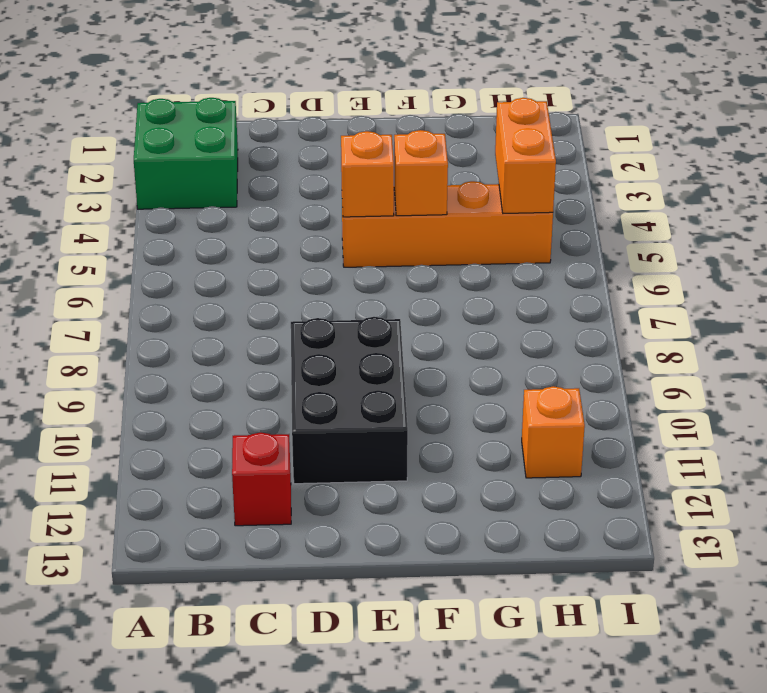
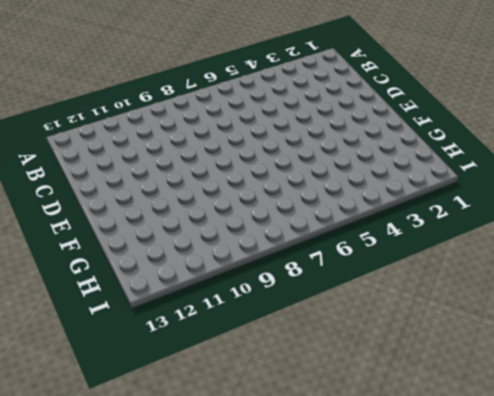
none -> green 2x2 brick [134,98,238,209]
none -> red 1x1 brick [232,432,291,526]

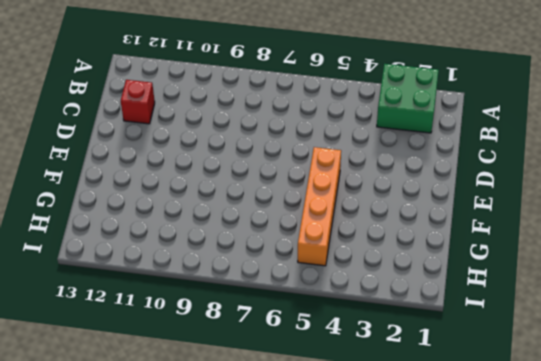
none -> black 2x3 brick [291,317,408,484]
none -> orange 1x1 brick [522,386,585,478]

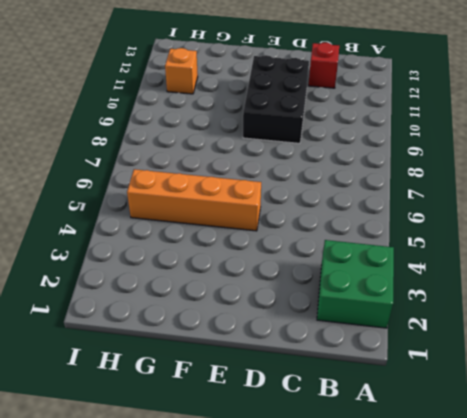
none -> orange 1x1 brick [341,131,394,217]
none -> orange 1x1 brick [394,130,448,216]

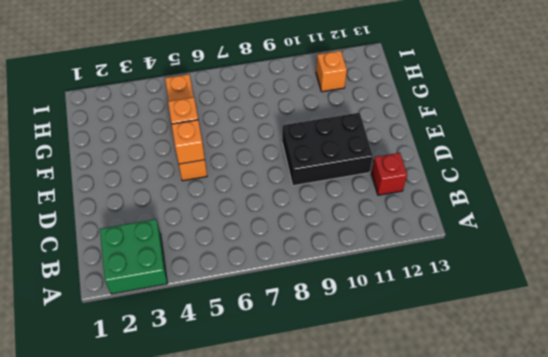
none -> orange 1x2 brick [495,98,556,213]

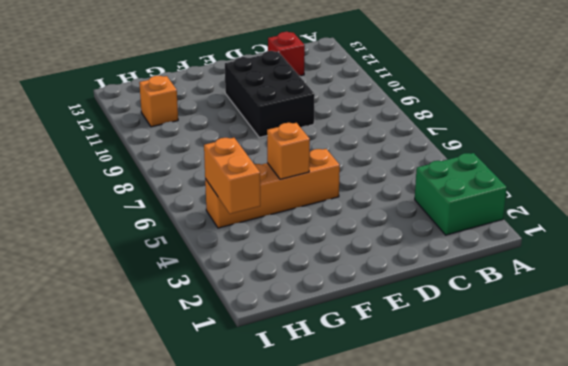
none -> orange 1x1 brick [341,131,394,217]

